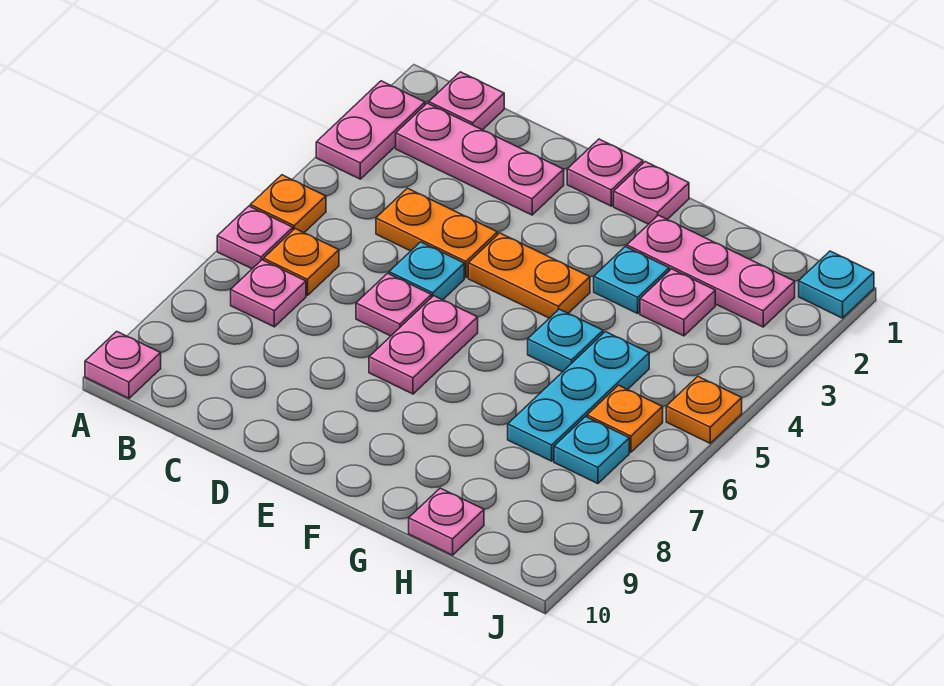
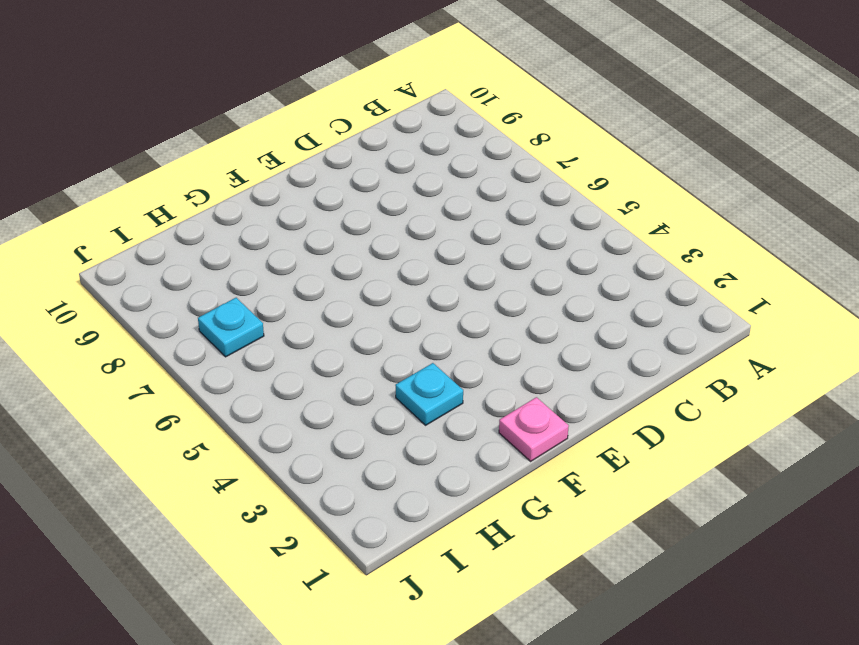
none -> pink 1x2 plate [316,81,425,179]
none -> orange 1x1 plate [250,175,326,232]
none -> pink 1x1 plate [217,206,293,269]

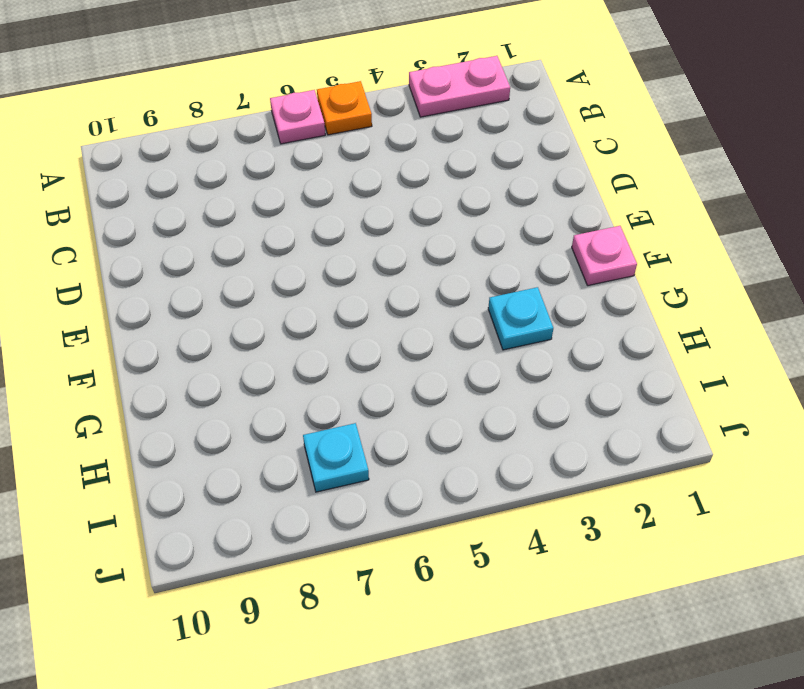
none -> pink 1x1 plate [85,331,161,398]
none -> pink 1x1 plate [429,72,504,130]
none -> pink 1x3 plate [396,103,564,215]

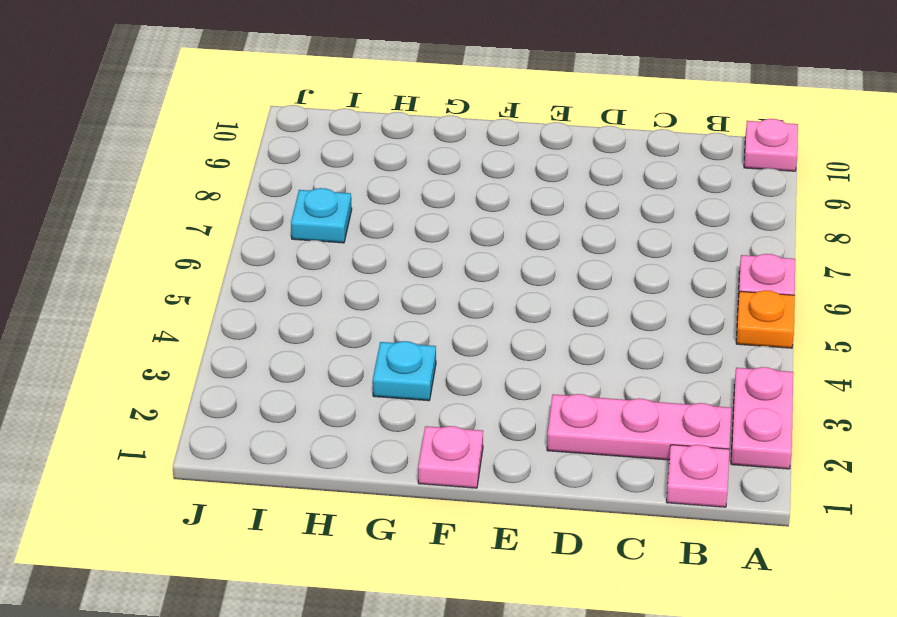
none -> orange 1x1 plate [264,229,339,296]
none -> pink 1x1 plate [231,260,306,327]
none -> orange 1x2 plate [376,188,498,278]

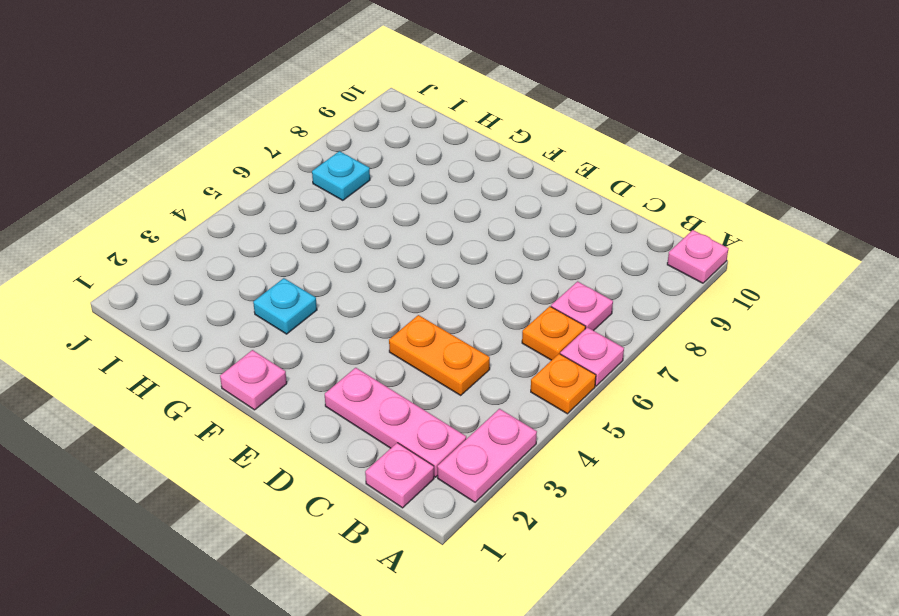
none -> cyan 1x1 plate [389,242,464,300]
none -> pink 1x1 plate [356,273,431,336]
none -> pink 1x1 plate [567,139,643,206]

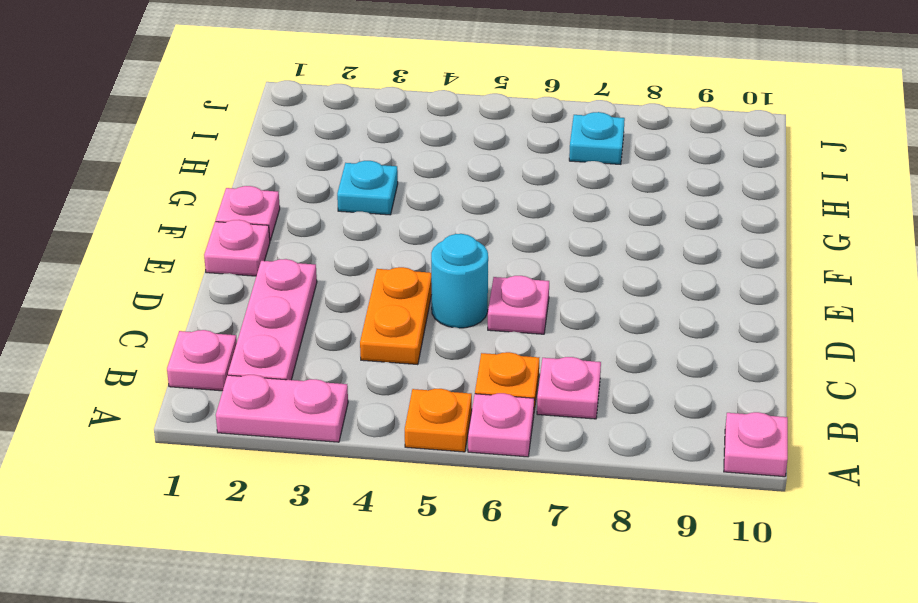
cyan 1x1 round brick [431,234,488,328] -> cyan 1x1 plate [389,242,464,300]
none -> orange 1x2 plate [468,233,590,318]
none -> pink 1x2 plate [369,296,478,394]
none -> pink 1x3 plate [627,215,795,327]

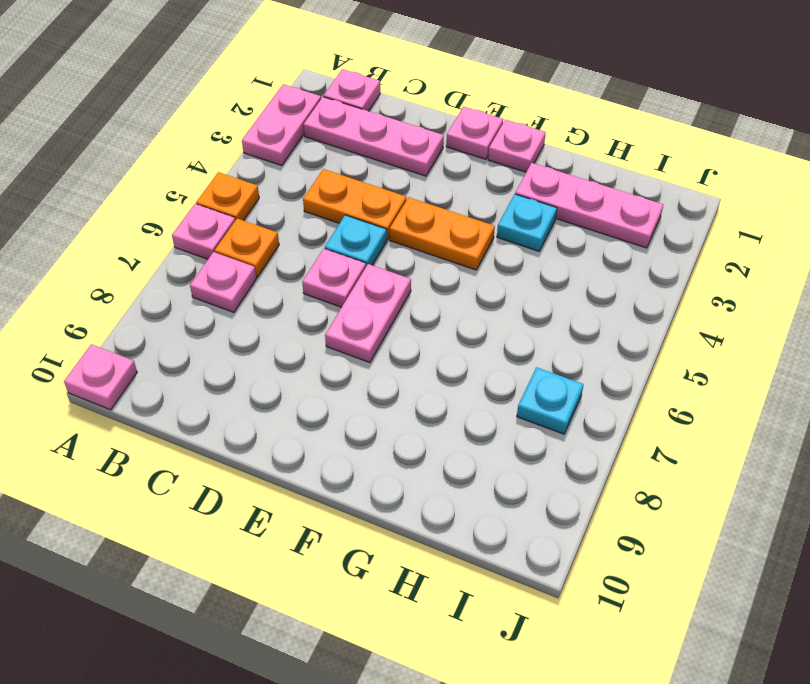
none -> cyan 1x1 plate [528,309,603,372]
none -> pink 1x1 plate [640,269,715,336]
none -> cyan 1x3 plate [508,332,649,461]

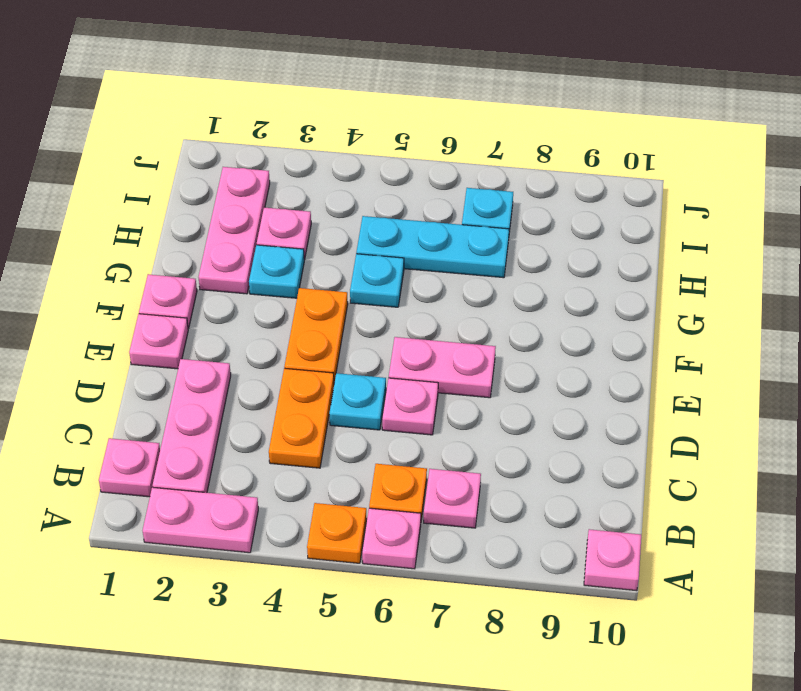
none -> pink 1x1 plate [409,488,484,555]
none -> orange 1x1 plate [587,385,663,452]
none -> cyan 1x1 plate [799,251,874,318]

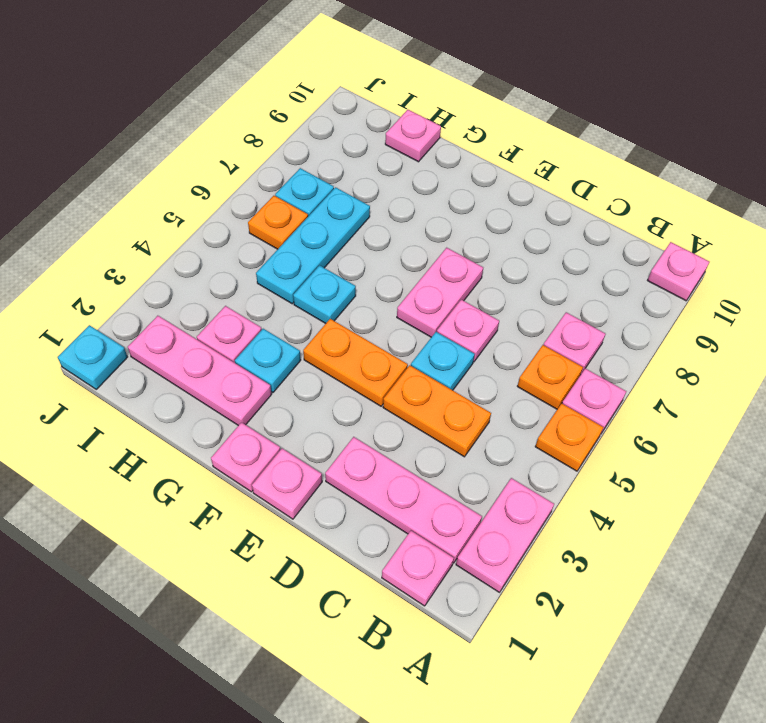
none -> orange 1x1 plate [666,376,742,443]

